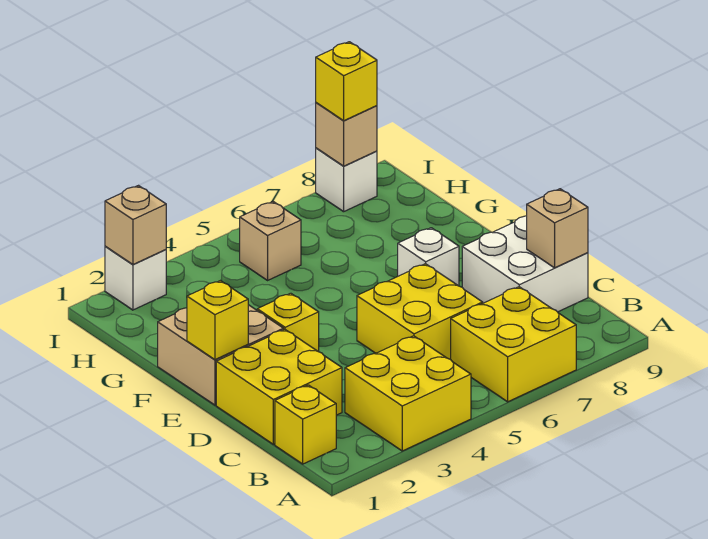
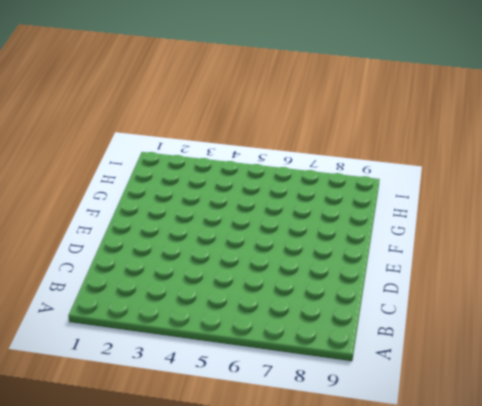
none -> yellow 2x2 brick [345,336,471,451]
none -> yellow 2x2 brick [451,287,576,402]
none -> yellow 1x1 brick [275,385,336,464]

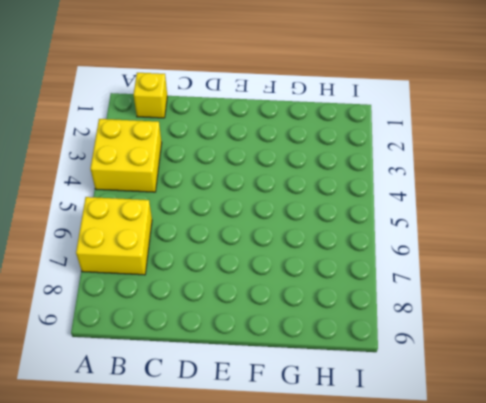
none -> yellow 2x2 brick [216,329,342,444]
none -> yellow 2x2 brick [357,264,483,359]
none -> white 2x2 brick [462,216,588,312]

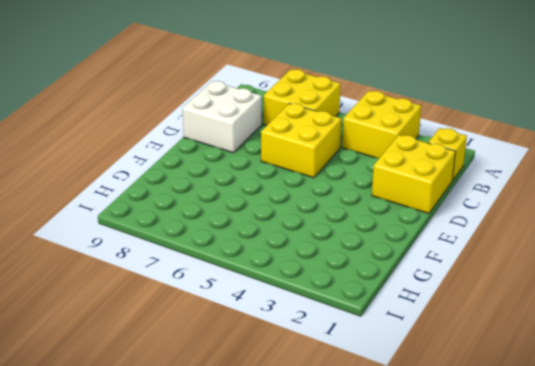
none -> tan 2x2 brick [158,305,283,405]
none -> yellow 1x1 brick [257,293,319,352]
none -> white 1x1 brick [398,228,459,286]

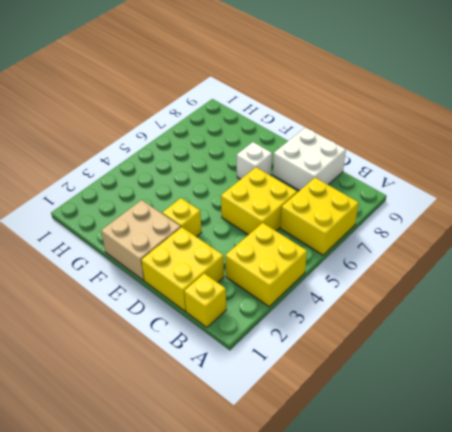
none -> tan 1x1 brick [240,202,301,280]
none -> white 1x1 brick [105,246,166,310]
none -> white 1x1 brick [316,148,377,212]

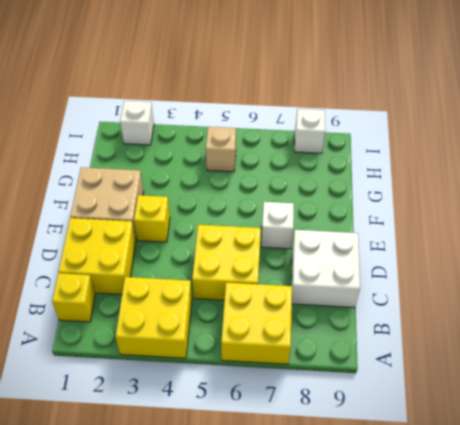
none -> tan 1x1 brick [527,189,588,268]
none -> yellow 1x1 brick [187,281,248,360]
none -> tan 1x1 brick [105,186,166,264]

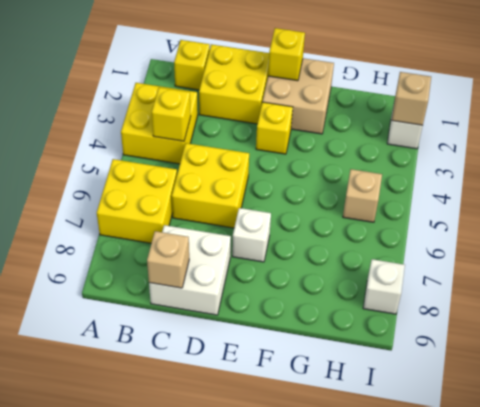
yellow 1x1 brick [152,87,191,141] -> yellow 1x1 brick moved to [316,42,377,121]
none -> tan 1x1 brick [316,103,377,166]

